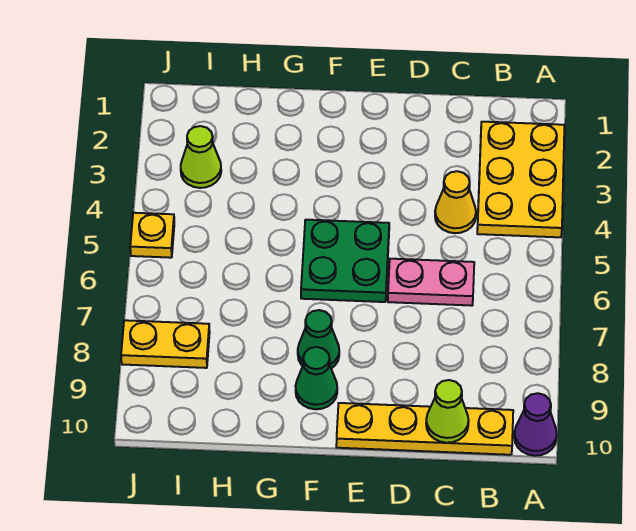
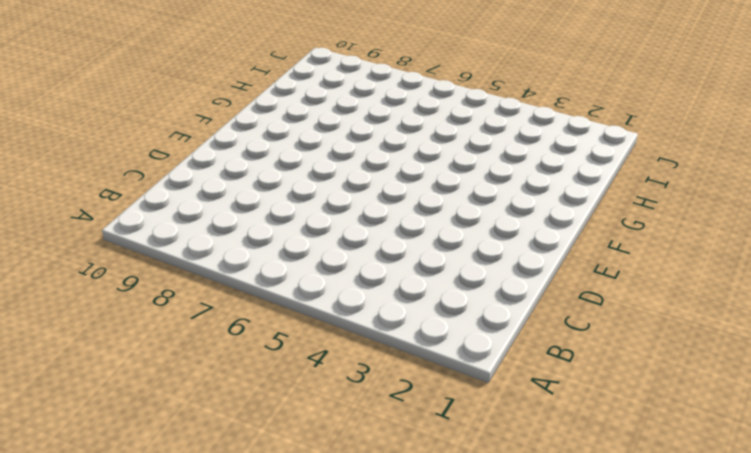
none -> yellow 2x3 plate [477,122,564,237]
none -> purple 1x1 cone [514,393,557,456]
none -> yellow 1x4 plate [336,403,513,455]

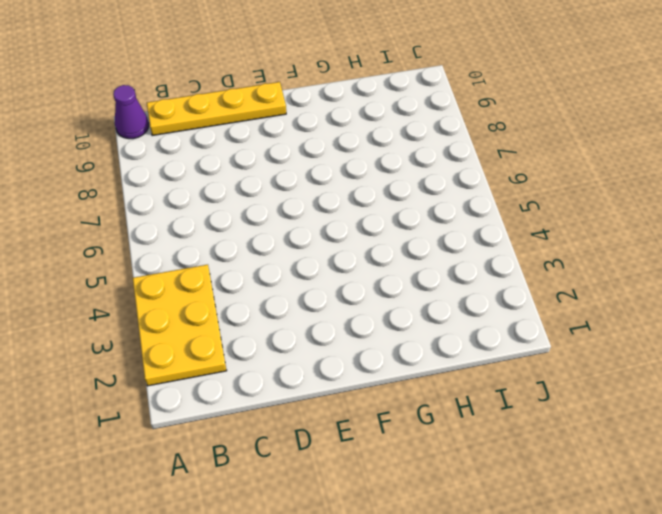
none -> yellow 1x1 cone [435,171,476,233]
none -> pink 1x2 plate [388,259,474,306]
none -> green 2x2 plate [301,220,389,302]

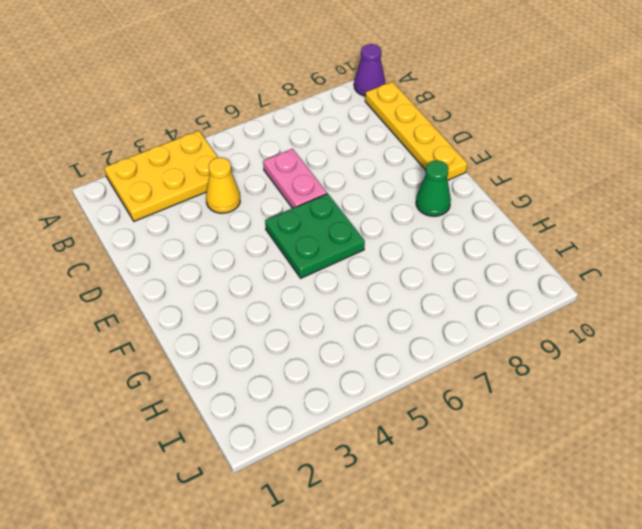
none -> green 1x1 cone [298,310,339,368]
none -> lime 1x1 cone [181,126,221,188]
none -> yellow 1x2 plate [121,320,210,368]

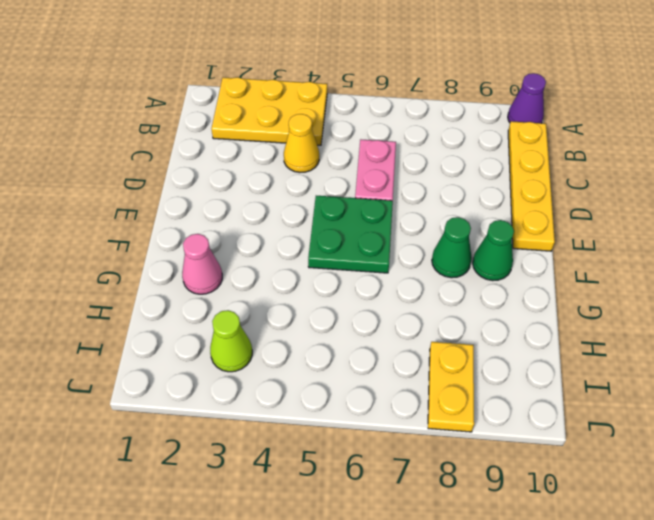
pink 1x1 cone [182,234,222,294] -> none
none -> yellow 1x1 plate [130,213,174,258]
none -> lime 1x1 cone [426,380,469,443]

